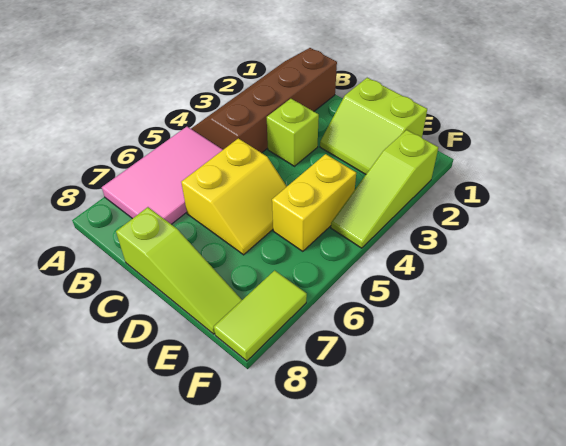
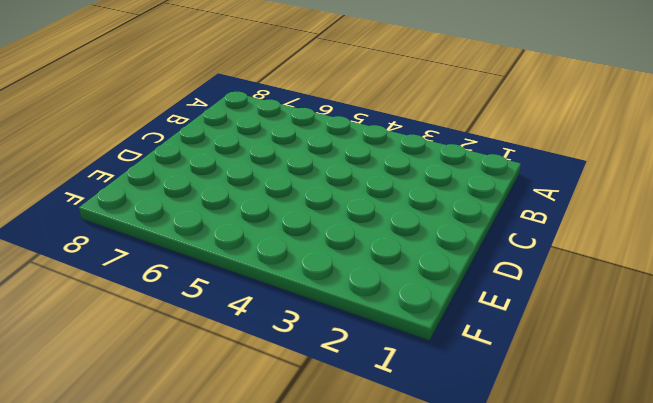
none -> brown 2x4 slope [191,48,337,153]
none -> pink 2x3 tile [102,127,223,224]

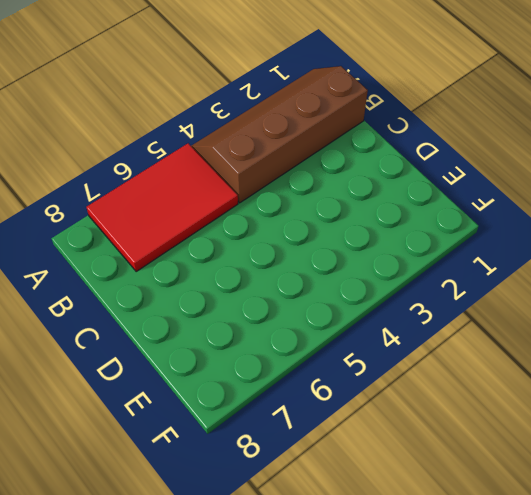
red 2x3 tile [87,143,238,272] -> pink 2x3 tile [102,127,223,224]
none -> lime 1x1 brick [267,99,319,166]
none -> yellow 2x2 slope [181,138,287,255]

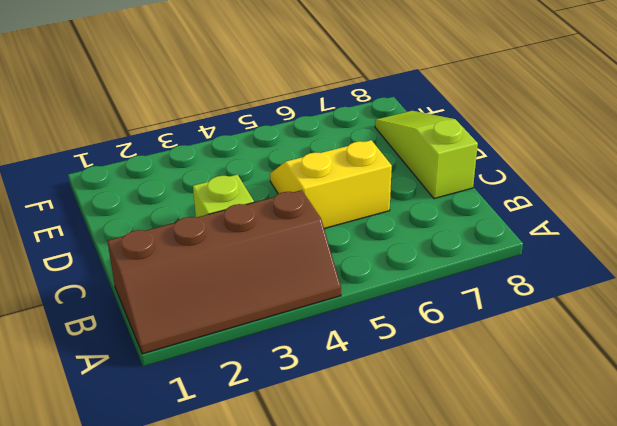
none -> pink 2x3 tile [102,127,223,224]
none -> lime 2x2 slope [320,78,427,174]

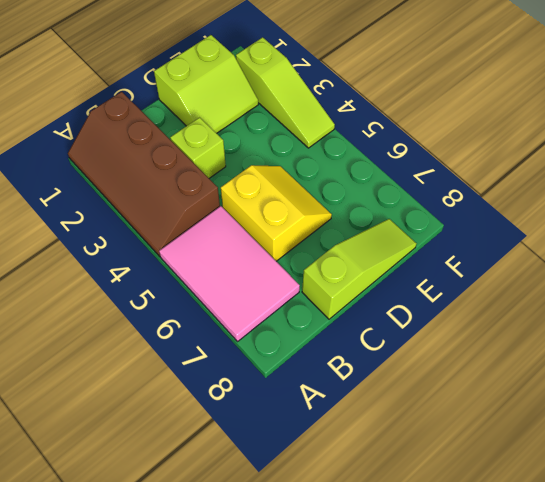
none -> yellow 1x2 brick [272,154,356,251]
none -> lime 1x2 tile [214,270,307,361]

